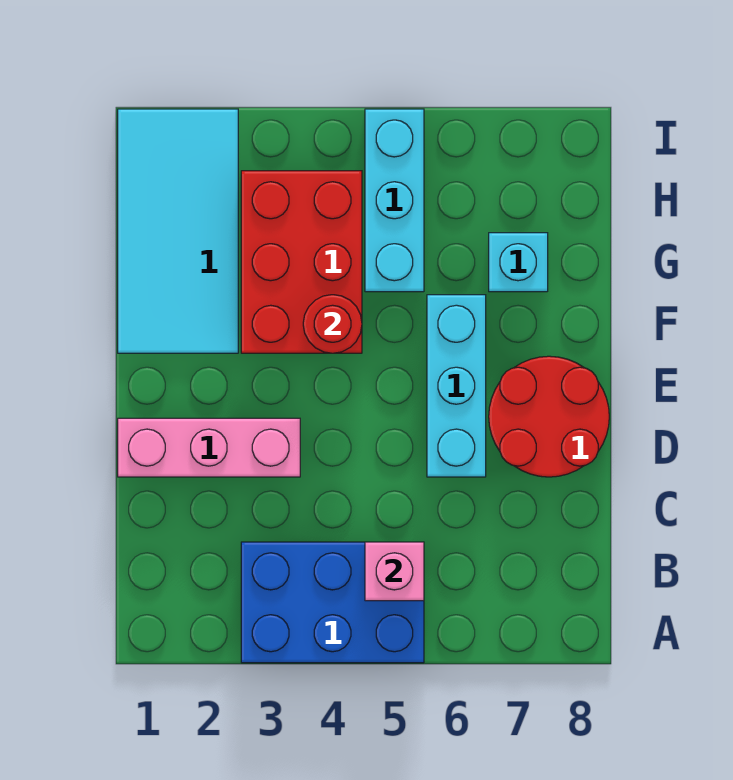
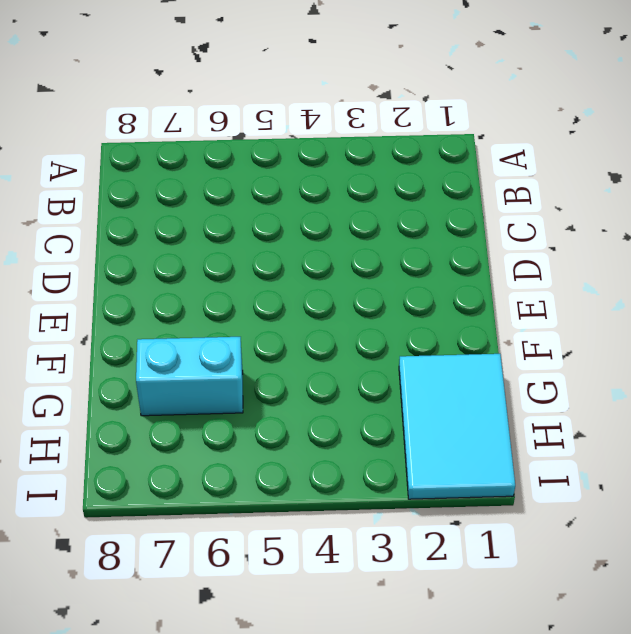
cyan 2x3 tile [399,354,515,499] -> cyan 2x4 tile [118,109,238,353]
cyan 1x2 brick [136,337,243,416] -> cyan 1x1 brick [489,233,548,292]
none -> blue 2x3 brick [241,542,424,663]
none -> pink 1x3 brick [118,418,300,477]

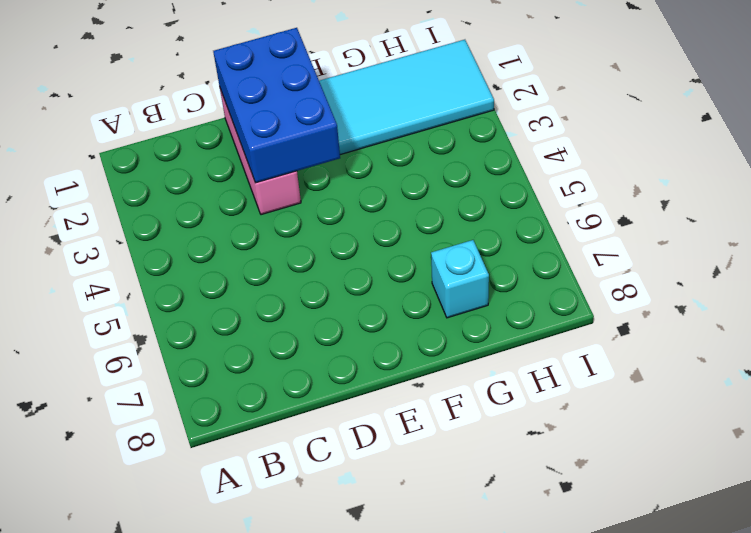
blue 2x3 brick [213,28,340,183] -> blue 2x3 brick moved to [241,542,424,663]
none -> cyan 1x3 brick [427,295,486,477]
none -> red 2x2 round brick [489,356,609,477]

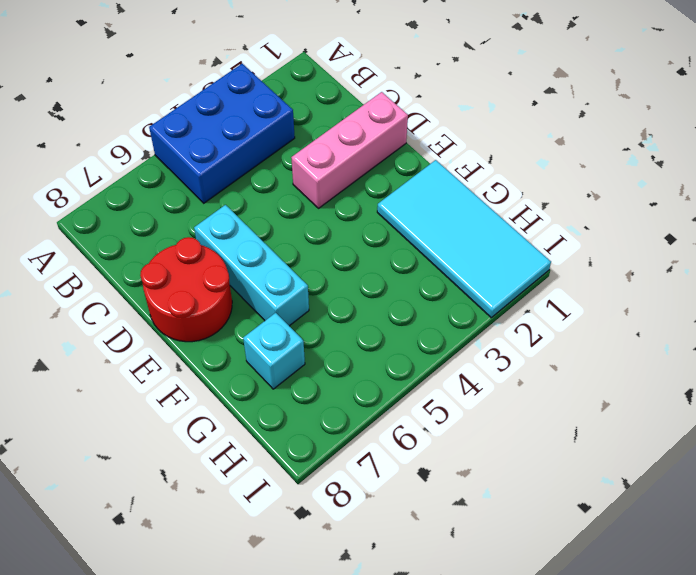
none -> red 2x3 brick [241,171,362,353]
none -> cyan 1x3 brick [365,109,424,292]

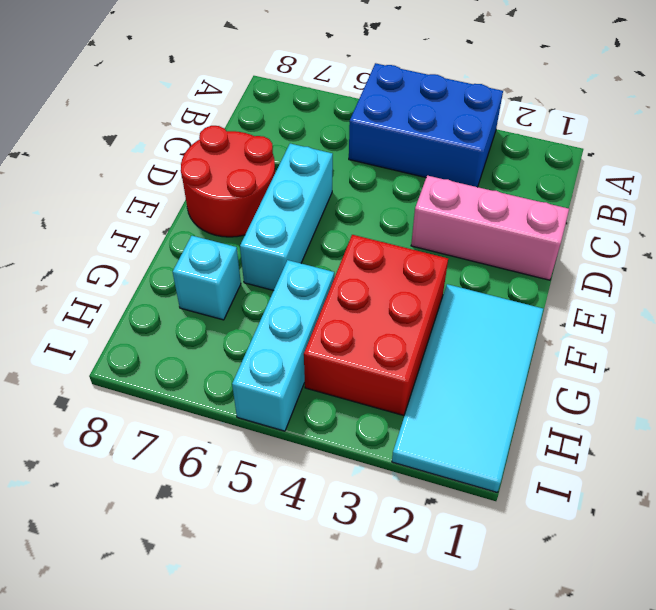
none -> pink 1x1 brick [365,542,424,601]
none -> red 1x1 round brick [303,295,362,353]

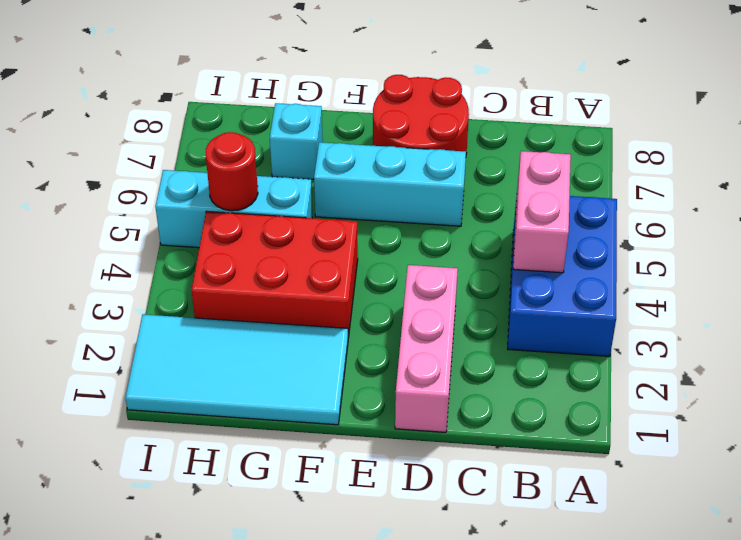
pink 1x2 brick [513,151,571,273] -> pink 1x1 brick [365,542,424,601]
red 1x1 round brick [206,132,258,211] -> red 1x1 round brick moved to [303,295,362,353]

